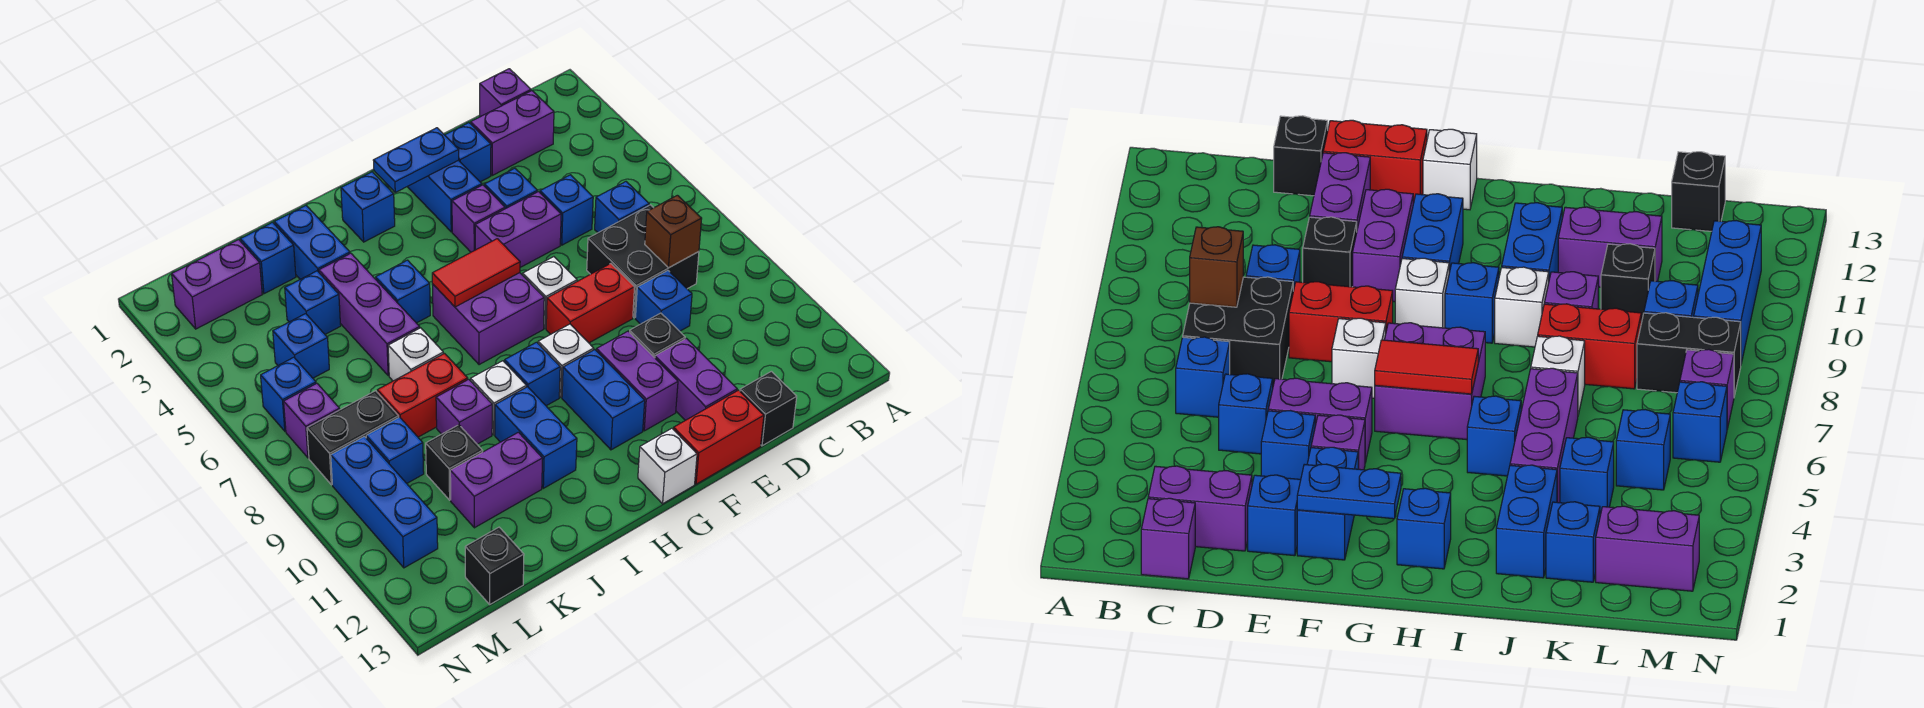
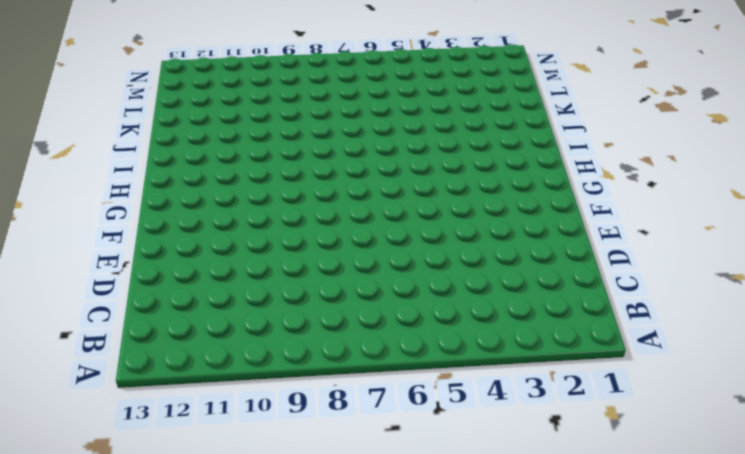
none -> purple 1x1 brick [480,69,531,117]
none -> purple 1x2 brick [471,91,554,175]
none -> blue 1x1 brick [595,182,649,233]
none -> black 2x2 brick [587,205,699,318]

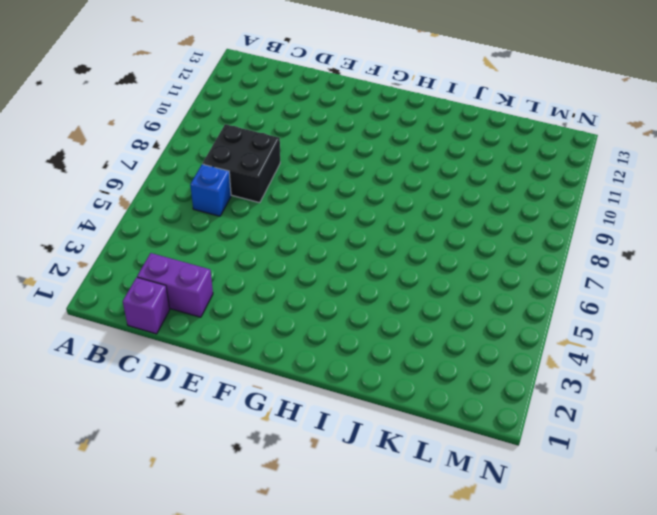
none -> blue 1x1 brick [540,175,593,245]
none -> blue 1x1 brick [635,271,692,331]
none -> black 1x1 brick [740,371,797,446]
none -> blue 1x1 brick [445,123,491,182]

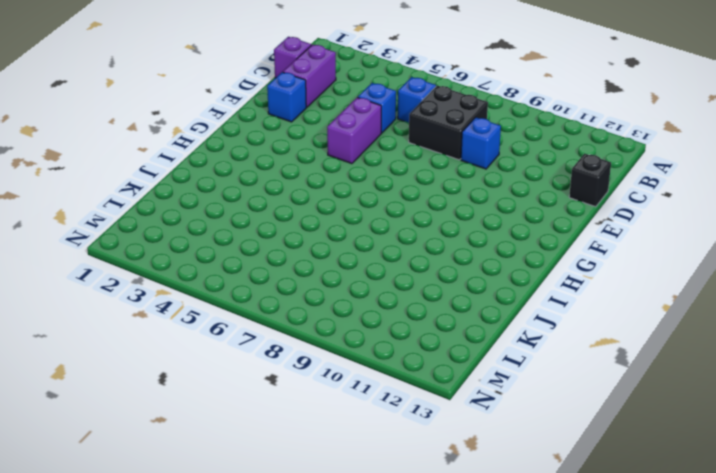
none -> blue 1x1 brick [484,168,537,209]
none -> red 1x2 brick [546,264,634,343]
none -> black 1x1 brick [630,313,685,358]
none -> purple 1x2 brick [655,338,737,420]

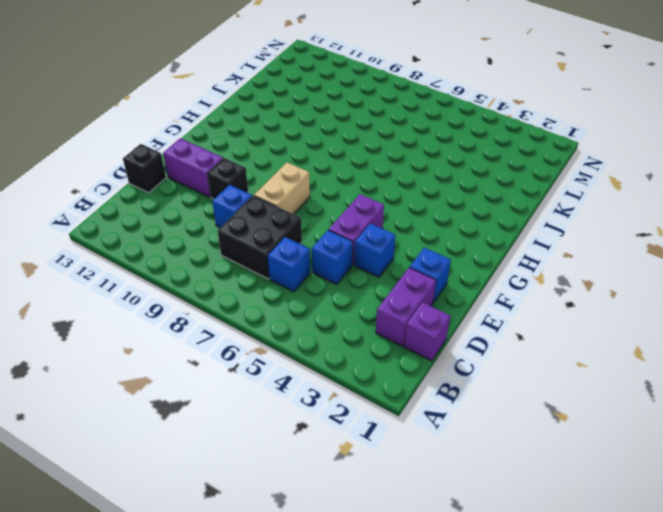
tan 1x2 brick [254,163,310,214] -> red 1x2 brick [546,264,634,343]
none -> red 1x2 brick [673,390,764,484]
none -> blue 1x2 brick [407,160,482,232]
none -> purple 1x1 brick [452,185,505,252]
none -> white 1x1 brick [523,257,577,329]

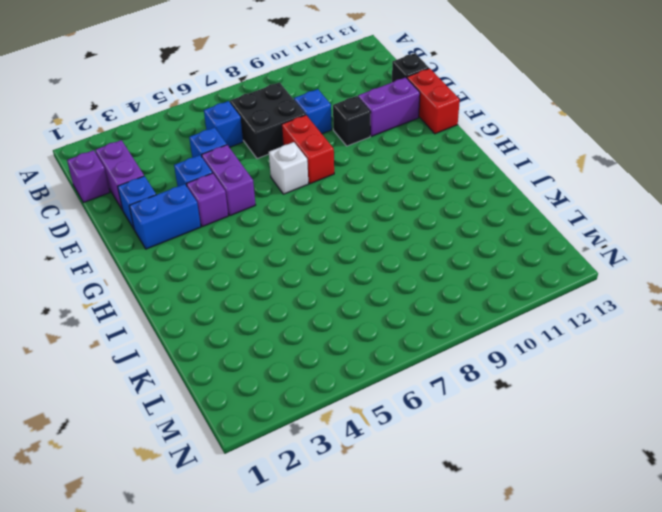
none -> purple 1x2 brick [596,331,678,431]
none -> purple 2x2 brick [432,273,544,365]
none -> white 1x1 brick [538,324,594,397]
none -> blue 1x2 brick [562,350,645,450]

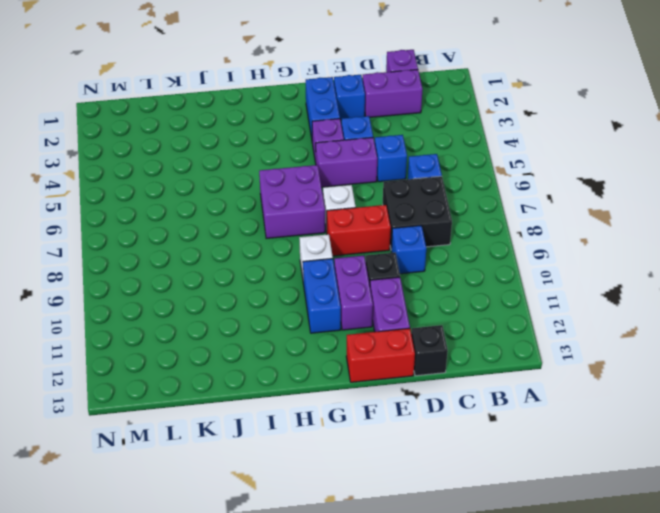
none -> white 1x1 brick [638,428,697,504]
none -> blue 1x1 brick [341,172,395,242]
none -> blue 1x1 brick [505,342,560,406]
none -> blue 1x1 brick [376,260,430,323]

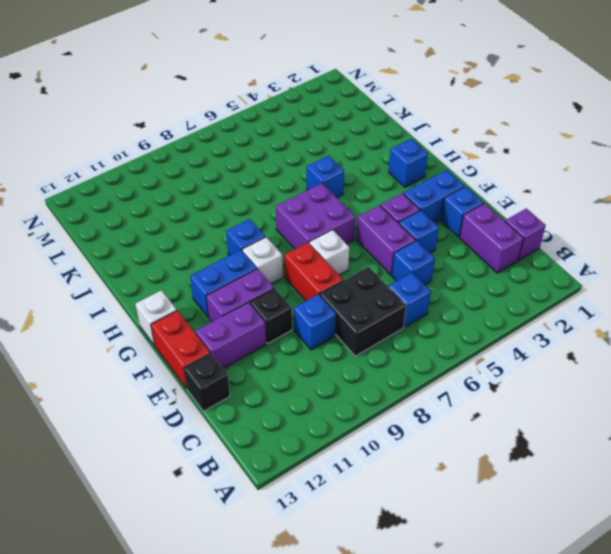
none -> white 1x1 brick [471,361,526,435]
none -> blue 1x2 brick [495,387,577,488]
none -> blue 1x2 brick [274,205,350,279]
none -> purple 1x3 brick [319,253,420,376]

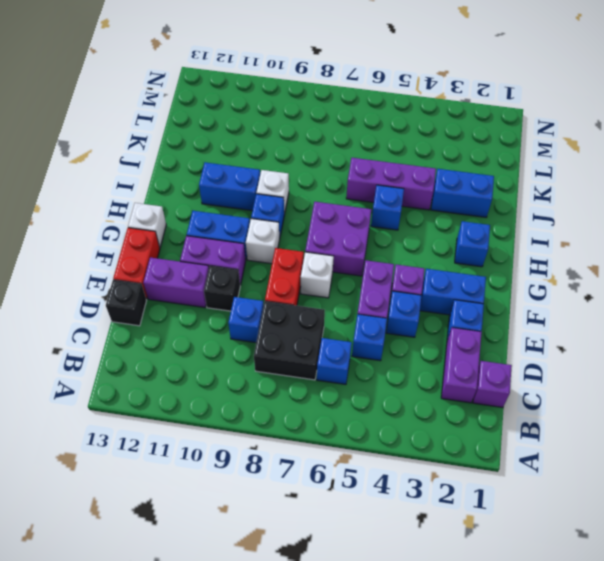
none -> white 1x1 brick [388,328,443,381]
none -> red 1x2 brick [377,354,468,437]
none -> purple 1x1 brick [436,379,492,444]
none -> purple 1x2 brick [450,432,543,528]

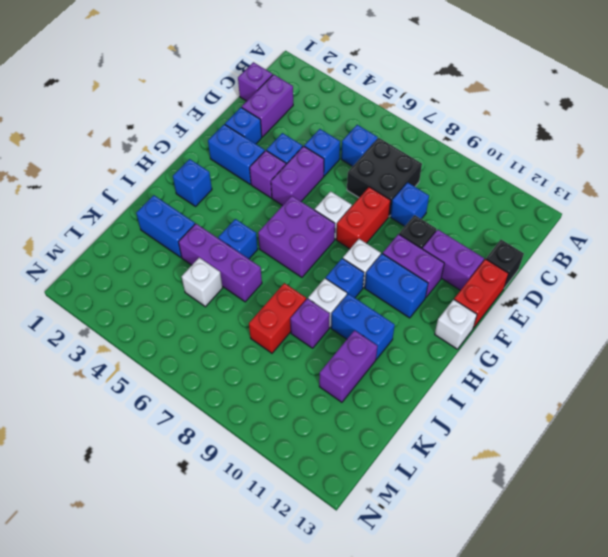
white 1x1 brick [182,258,223,307] -> white 1x1 brick moved to [388,328,443,381]
none -> blue 1x1 brick [240,222,296,294]
none -> blue 1x1 brick [285,271,341,334]
none -> black 1x1 brick [426,425,483,500]
none -> purple 1x2 brick [172,240,262,329]

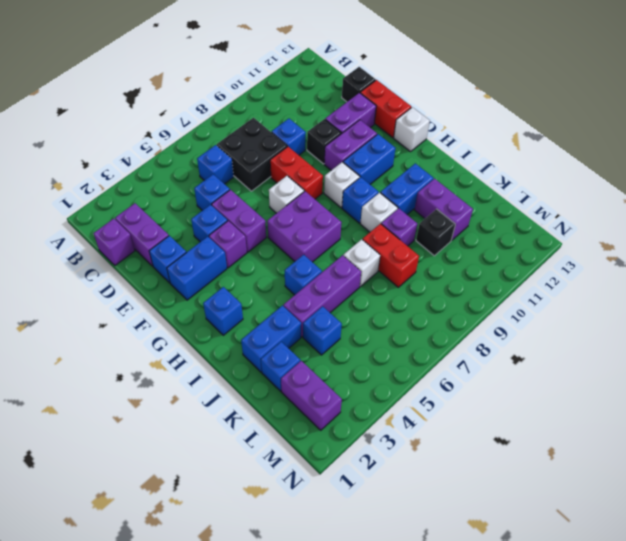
none -> blue 1x1 brick [273,314,329,378]
none -> black 1x2 brick [307,391,399,485]
none -> blue 1x1 brick [366,417,424,483]
none -> black 1x1 brick [465,527,524,604]

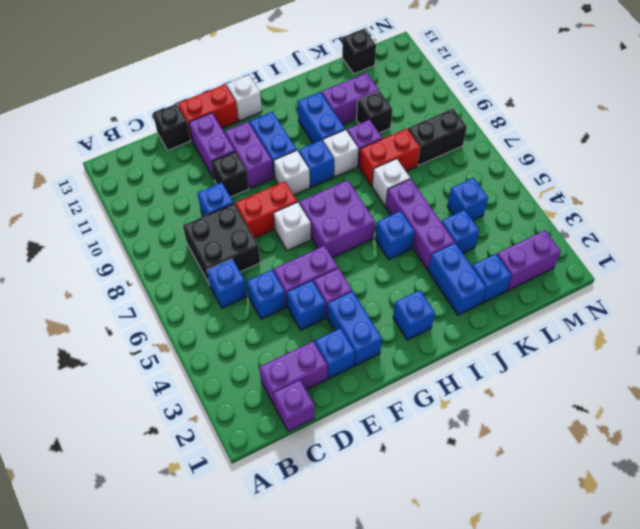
none -> blue 1x1 brick [366,417,424,483]
none -> blue 1x1 brick [261,357,316,431]
none -> purple 1x1 brick [284,383,340,458]
none -> blue 1x3 brick [331,436,438,568]

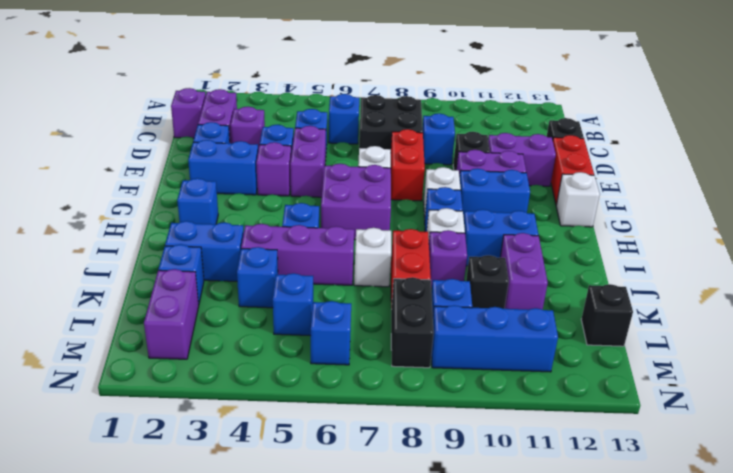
purple 1x1 brick [230,107,265,150] -> purple 1x1 brick moved to [284,383,340,458]
none -> brown 1x1 brick [645,195,702,268]
none -> blue 1x2 plate [373,128,459,192]
none -> red 1x2 tile [432,239,520,307]

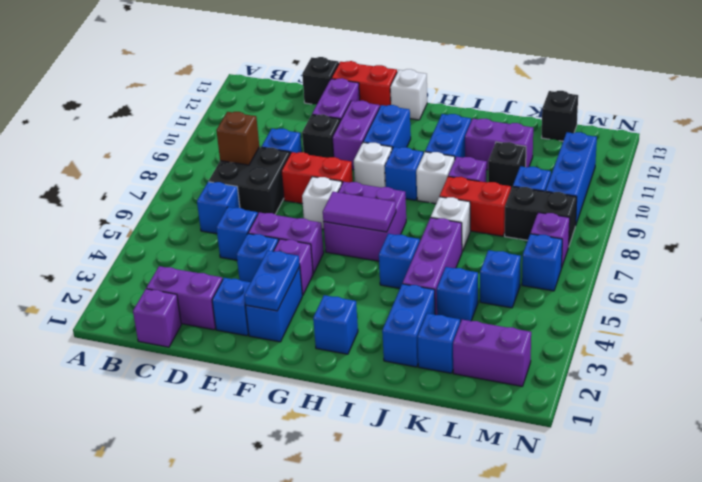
blue 1x2 plate [244,250,300,311] -> blue 1x2 plate turned to [373,128,459,192]
purple 1x2 tile [323,192,396,232] -> red 1x2 tile [432,239,520,307]

